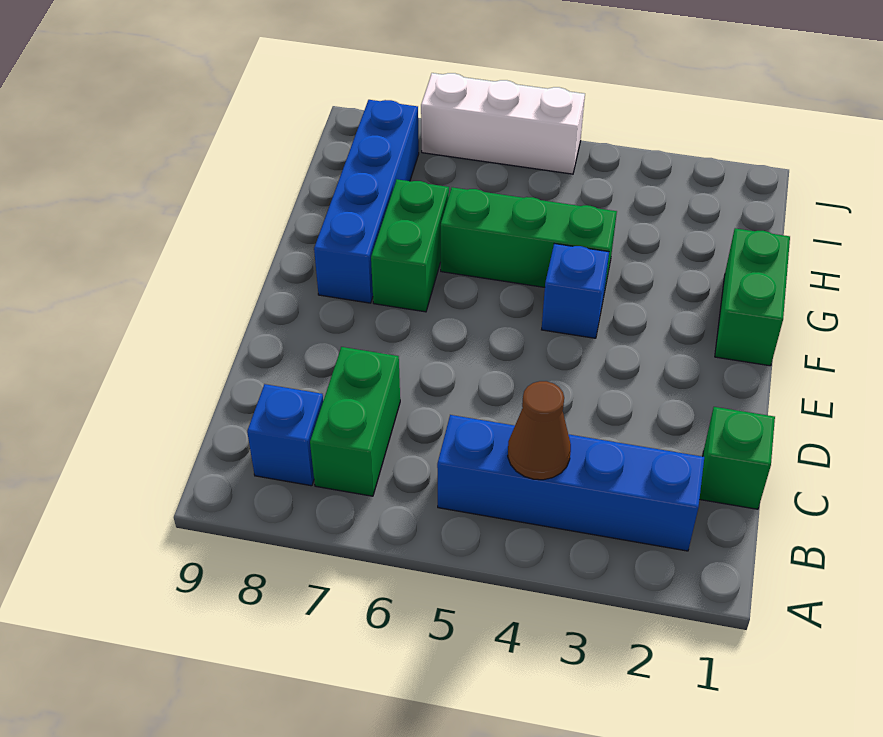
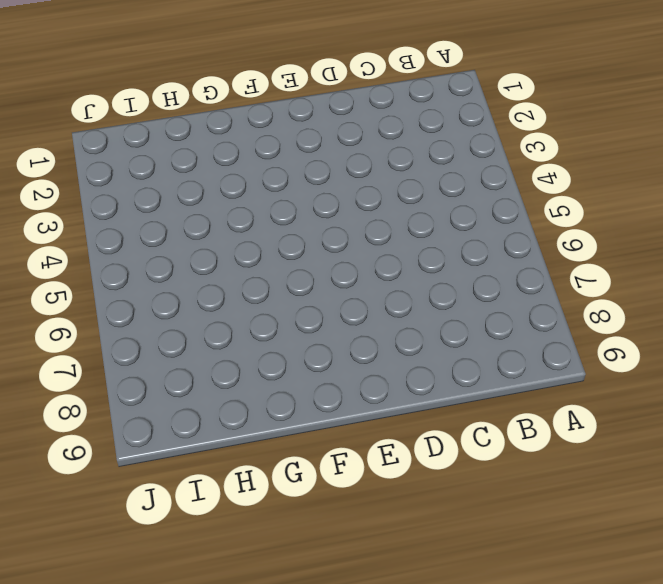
none -> blue 1x4 brick [437,415,704,551]
none -> green 1x2 brick [310,347,400,496]

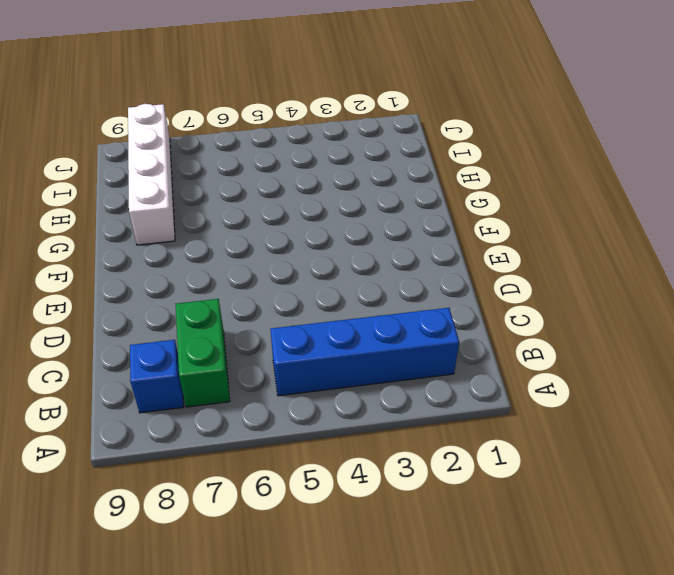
white 1x4 brick [128,104,175,245] -> blue 1x4 brick [314,100,419,303]
none -> green 1x1 brick [699,407,775,509]
none -> green 1x2 brick [715,228,790,366]

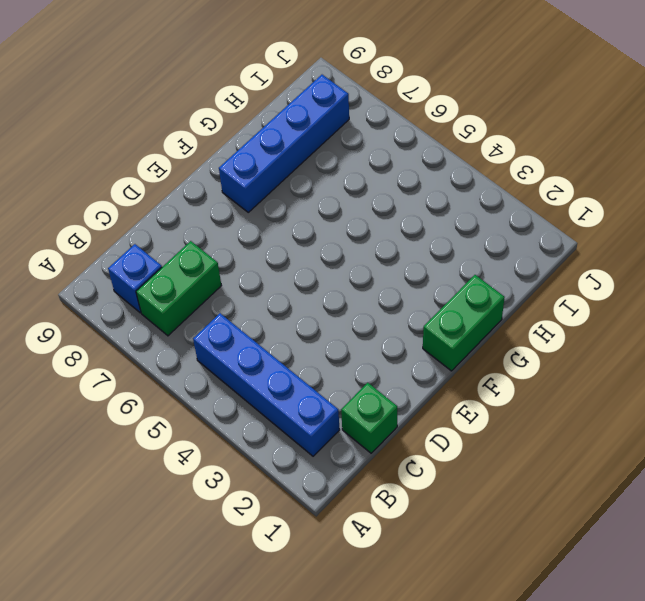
none -> blue 1x1 brick [542,244,609,338]
none -> green 1x2 brick [371,179,449,312]

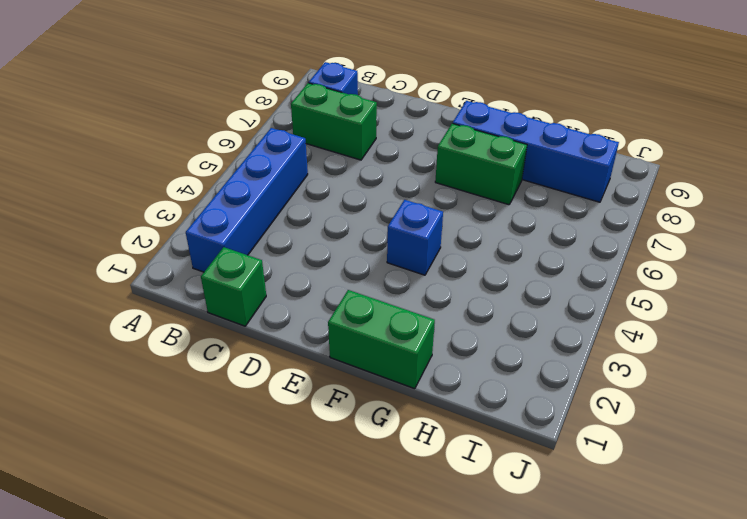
none -> green 1x3 brick [441,187,617,292]
none -> white 1x3 brick [421,73,585,174]

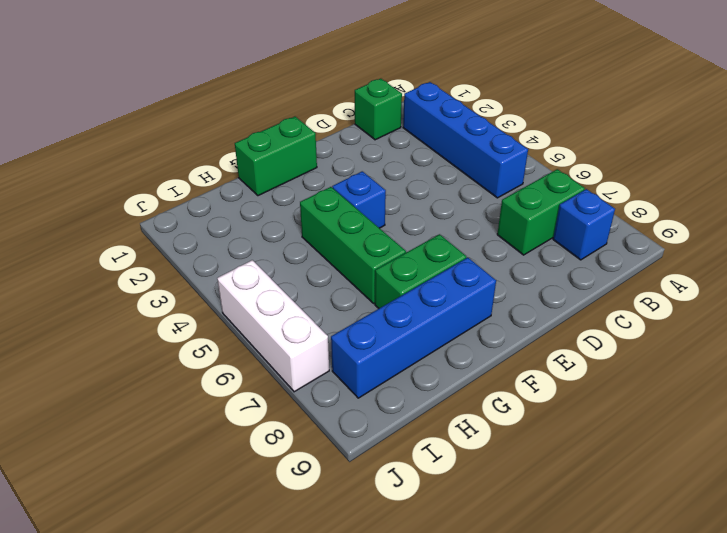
none -> brown 1x1 cone [508,381,571,480]

